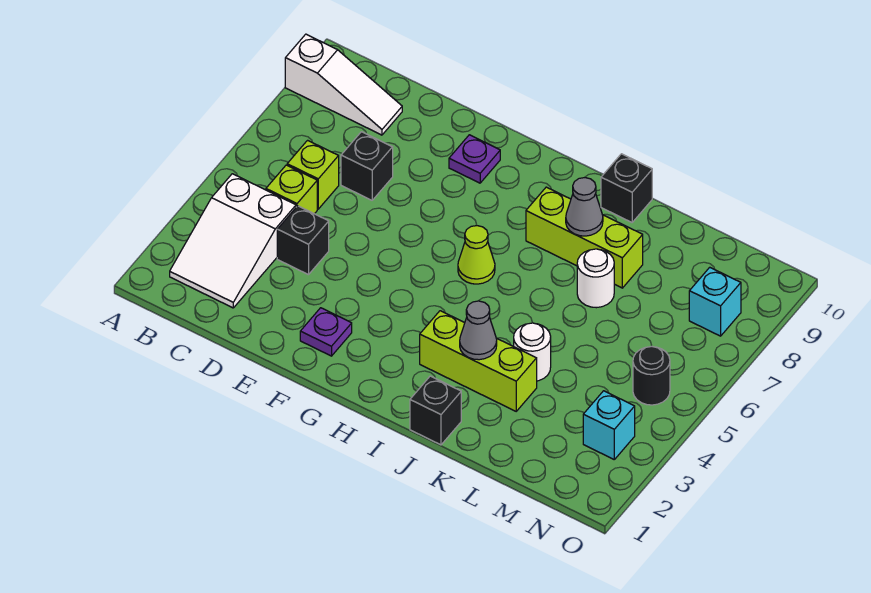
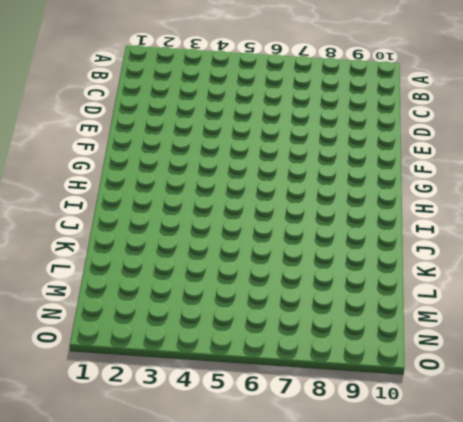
none -> white 1x3 slope [285,34,402,135]
none -> white 2x3 slope [170,174,296,308]
none -> lime 1x1 brick [266,165,317,214]

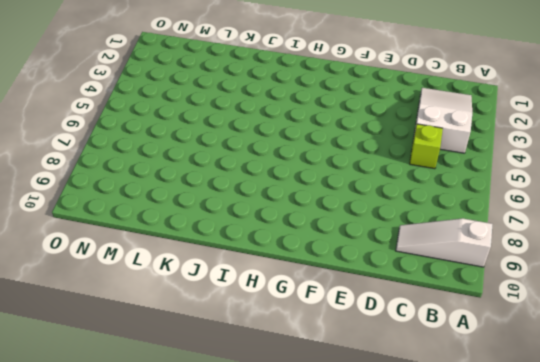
none -> lime 1x1 brick [287,140,339,209]
none -> black 1x1 brick [277,206,329,275]
none -> black 1x1 brick [341,132,393,200]

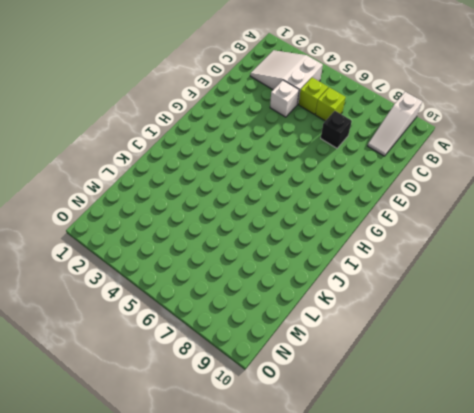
white 1x1 brick [270,80,299,117] -> black 1x1 brick [277,206,329,275]
none -> purple 1x1 plate [300,308,352,356]
none -> purple 1x1 plate [449,135,500,183]
none -> lime 1x1 cone [458,225,495,284]

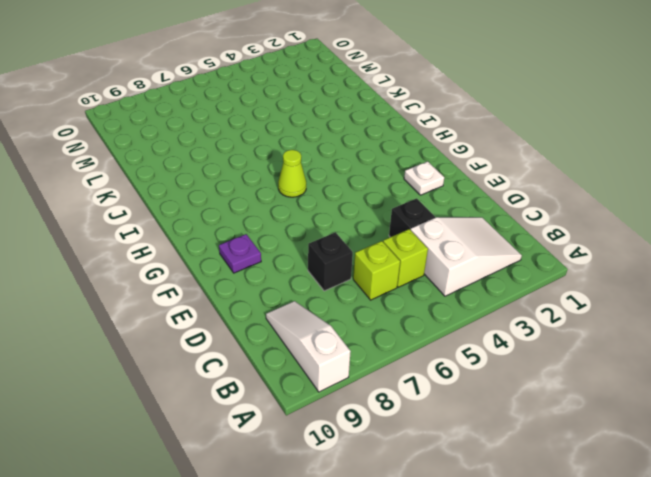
white 1x1 plate [404,161,444,195] -> purple 1x1 plate [300,308,352,356]
none -> lime 1x3 brick [420,311,537,411]
none -> lime 1x3 brick [526,187,643,288]
none -> black 1x1 brick [410,376,461,445]

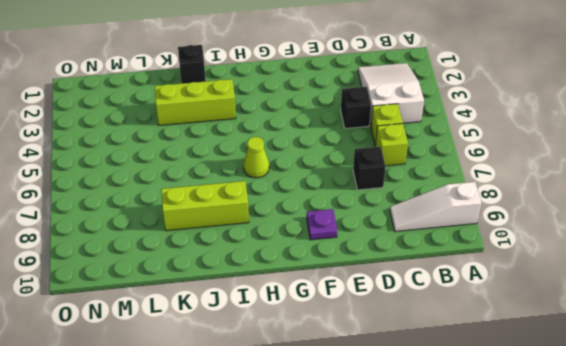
none -> purple 1x1 plate [300,308,352,356]
none -> black 1x1 brick [601,154,652,222]
none -> white 1x1 round brick [514,323,551,381]

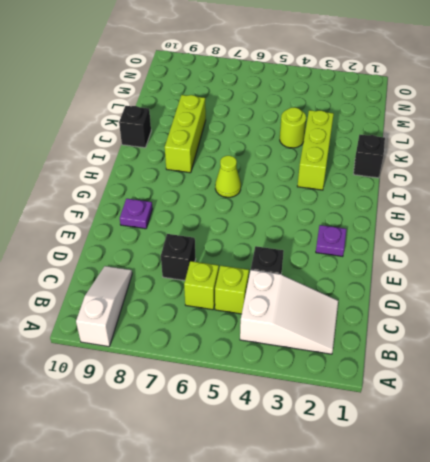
lime 1x1 round brick [280,107,306,148] -> white 1x1 round brick [514,323,551,381]
none -> white 1x1 round brick [577,249,614,308]
none -> cyan 1x1 brick [583,391,635,459]
none -> black 1x1 round brick [633,346,670,405]

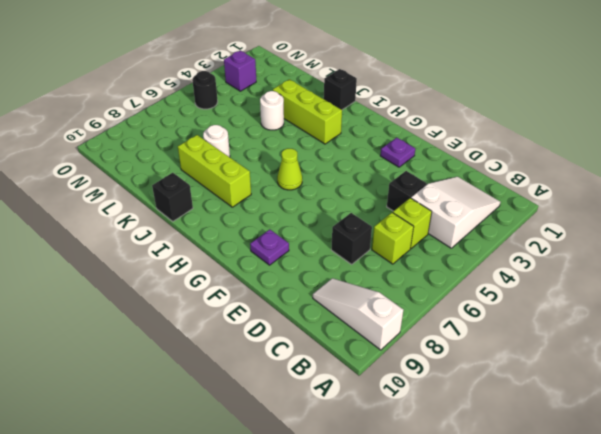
purple 1x1 brick [224,50,256,91] -> cyan 1x1 brick [583,391,635,459]
none -> cyan 1x1 brick [689,267,741,336]
none -> grey 1x1 cone [460,301,497,360]
none -> grey 1x1 cone [566,178,603,236]

